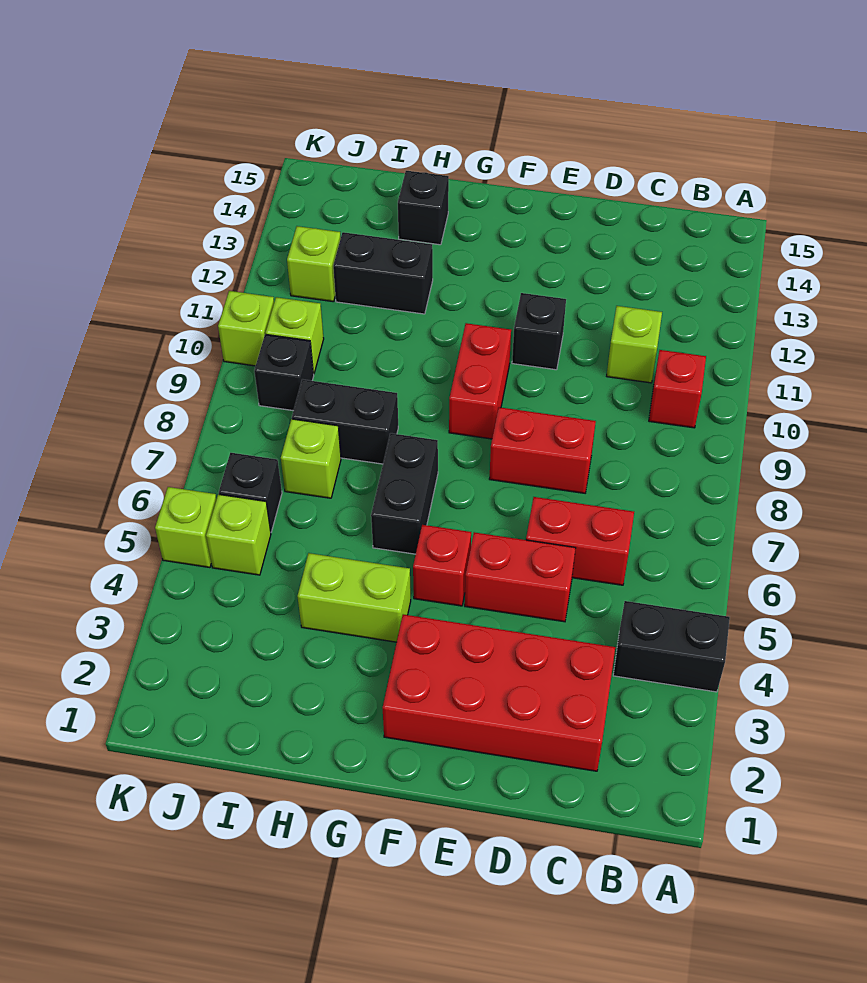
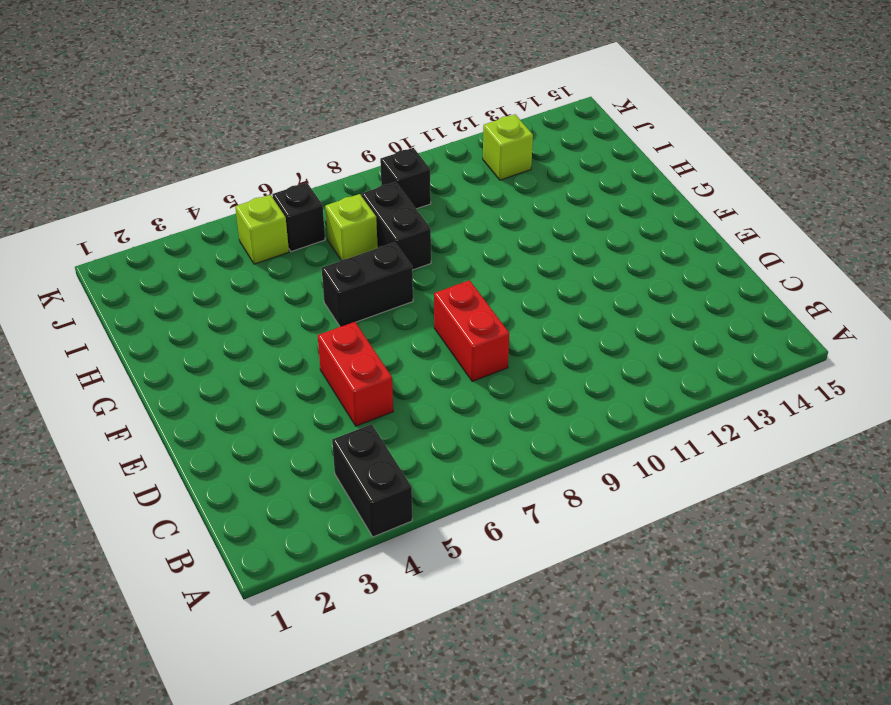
none -> red 1x1 brick [649,350,706,428]
none -> red 2x4 brick [383,614,615,771]
none -> red 1x2 brick [526,497,634,585]

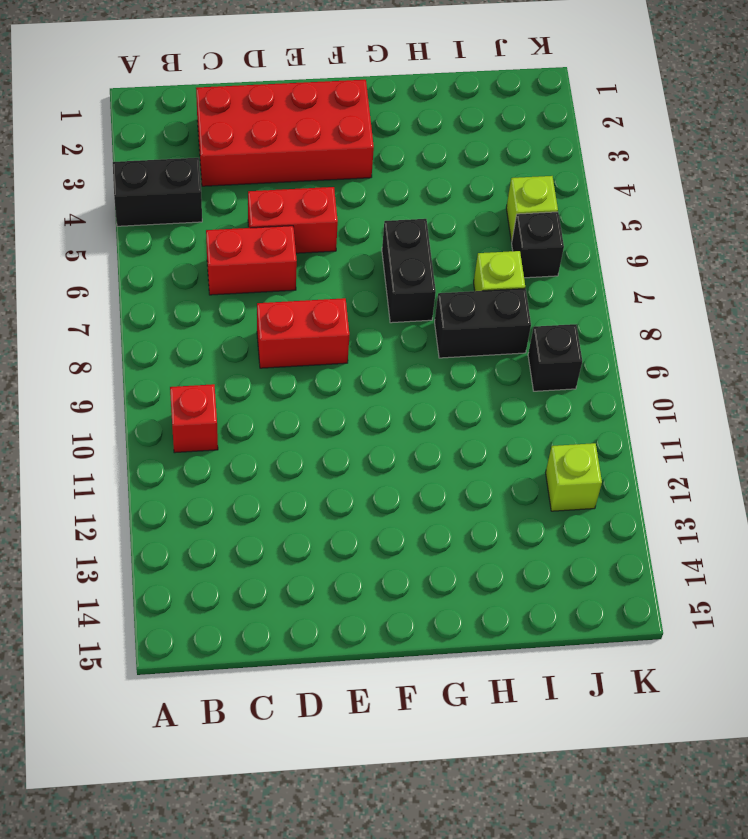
none -> lime 1x1 brick [607,306,662,383]
none -> black 1x1 brick [512,293,566,370]
none -> red 1x1 brick [413,525,471,606]

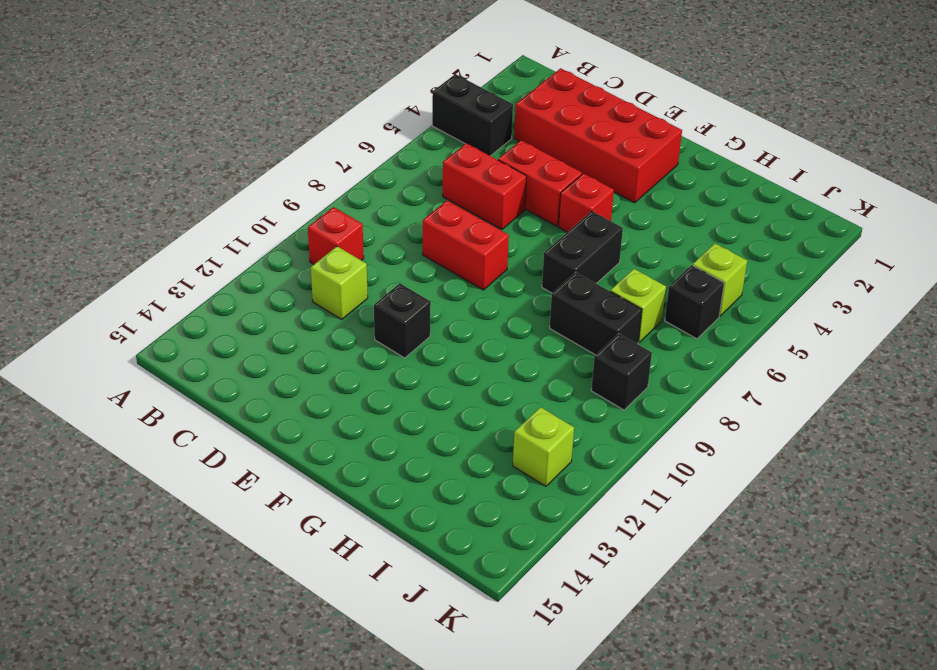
none -> red 1x2 brick [449,323,511,439]
none -> lime 1x2 brick [297,553,411,642]
none -> black 1x2 brick [333,232,433,314]

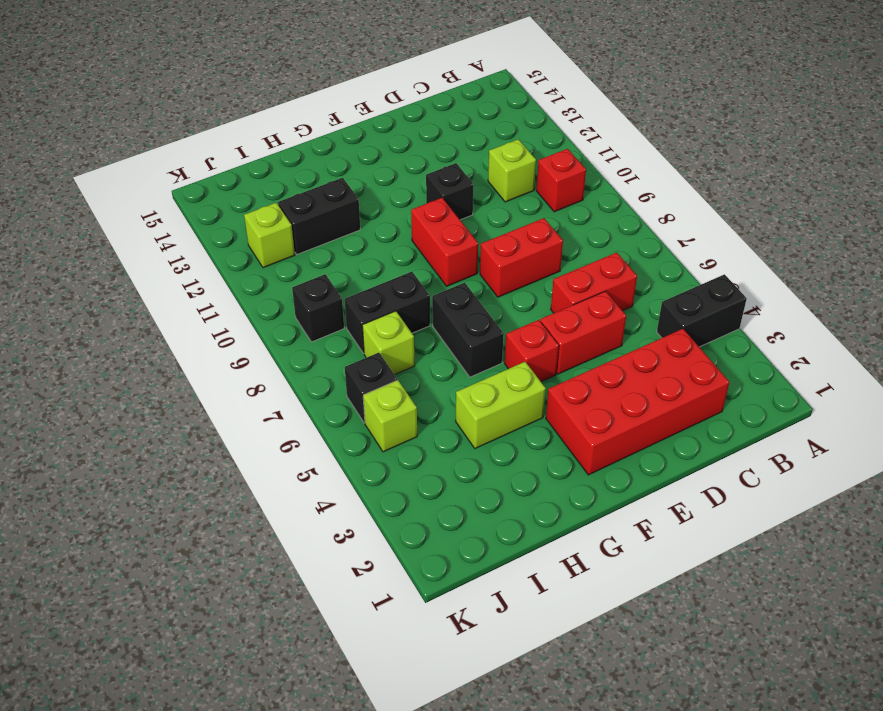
none -> black 1x1 brick [398,171,449,245]
none -> lime 1x1 brick [266,297,324,374]
none -> lime 1x1 brick [155,487,216,567]

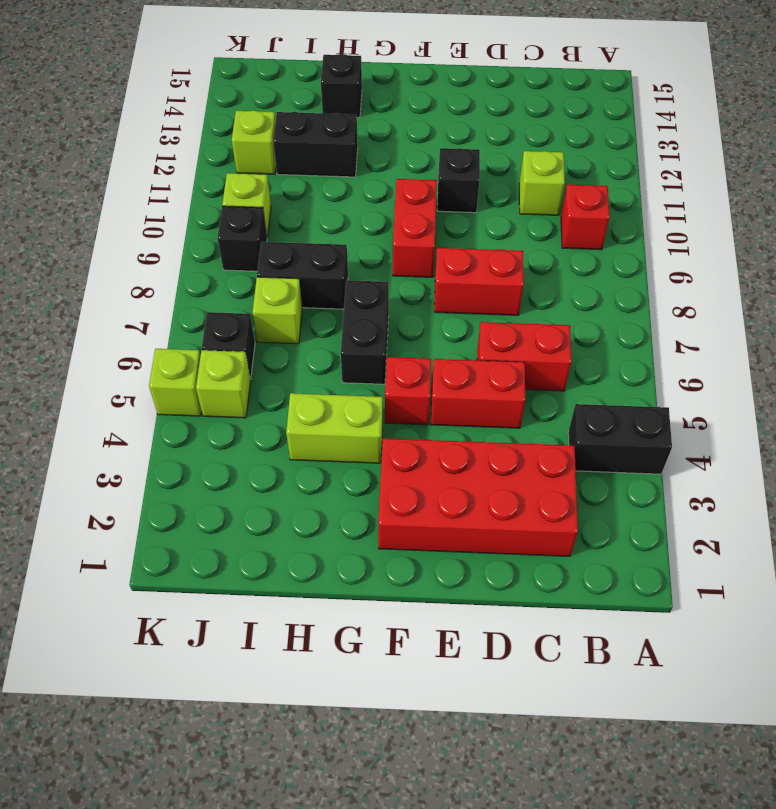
none -> lime 1x1 brick [218,291,274,366]

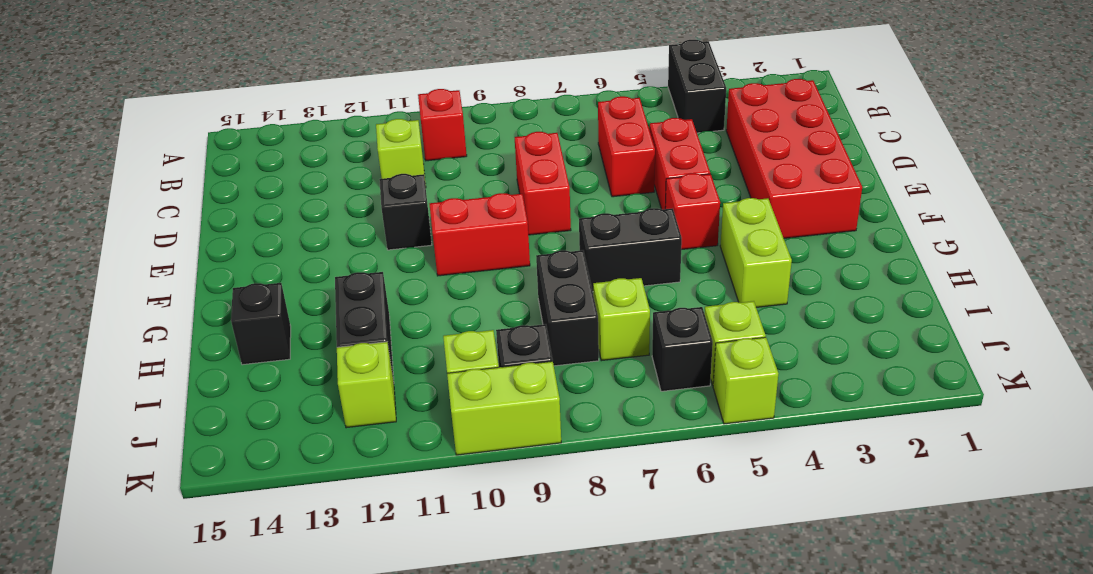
lime 1x2 brick [447,361,561,455] -> lime 1x1 brick [218,291,274,366]

